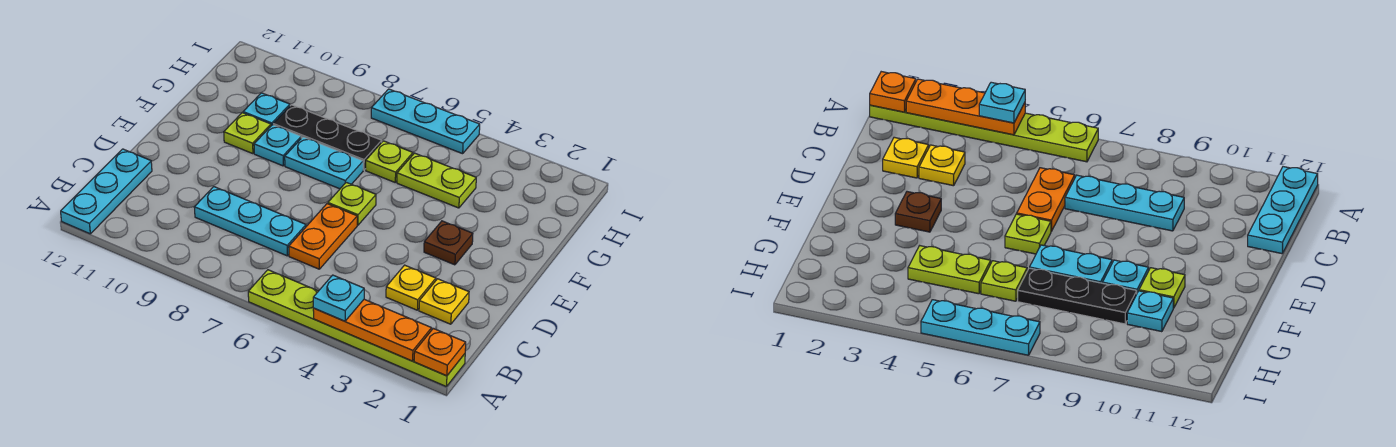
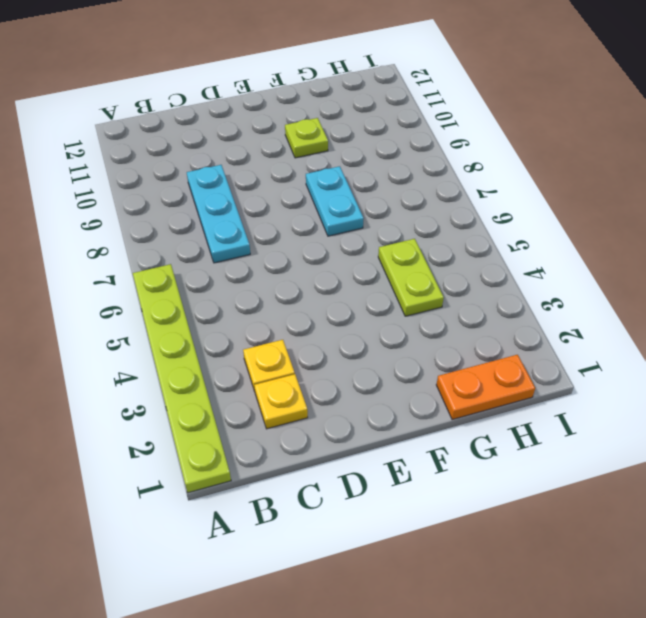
orange 1x2 plate [436,355,535,420] -> orange 1x2 plate moved to [289,204,357,269]
none -> cyan 1x3 plate [61,149,152,234]
none -> brown 1x1 plate [424,221,473,265]
none -> lime 1x1 plate [328,182,376,225]

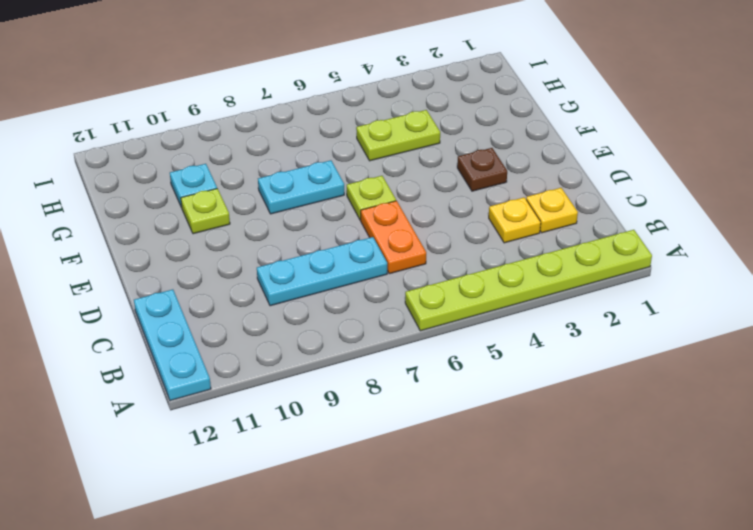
none -> cyan 1x1 plate [254,125,301,166]
none -> lime 1x1 plate [366,141,413,182]
none -> black 1x3 plate [273,105,382,170]

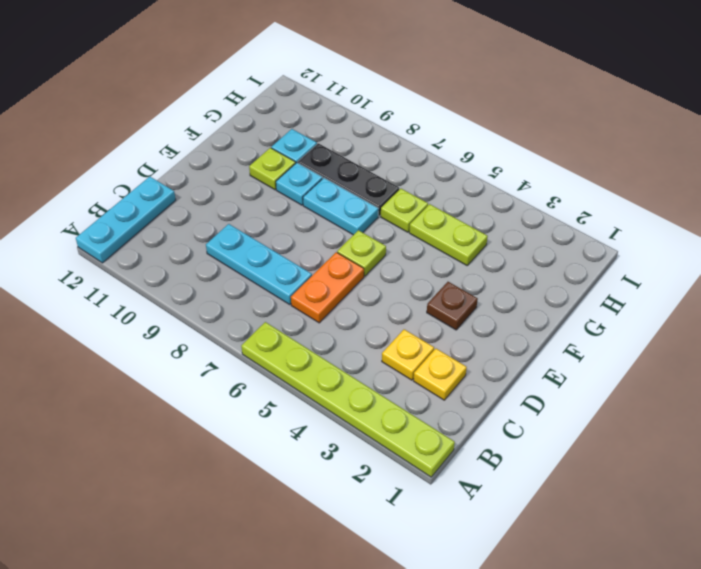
none -> cyan 1x3 plate [371,89,480,154]
none -> orange 1x1 plate [414,328,466,376]
none -> orange 1x3 plate [313,299,432,361]

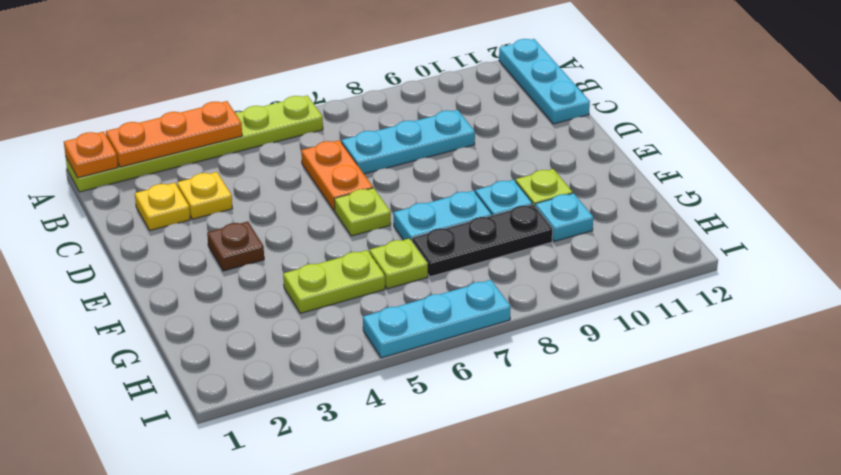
none -> cyan 1x1 plate [313,275,364,321]

